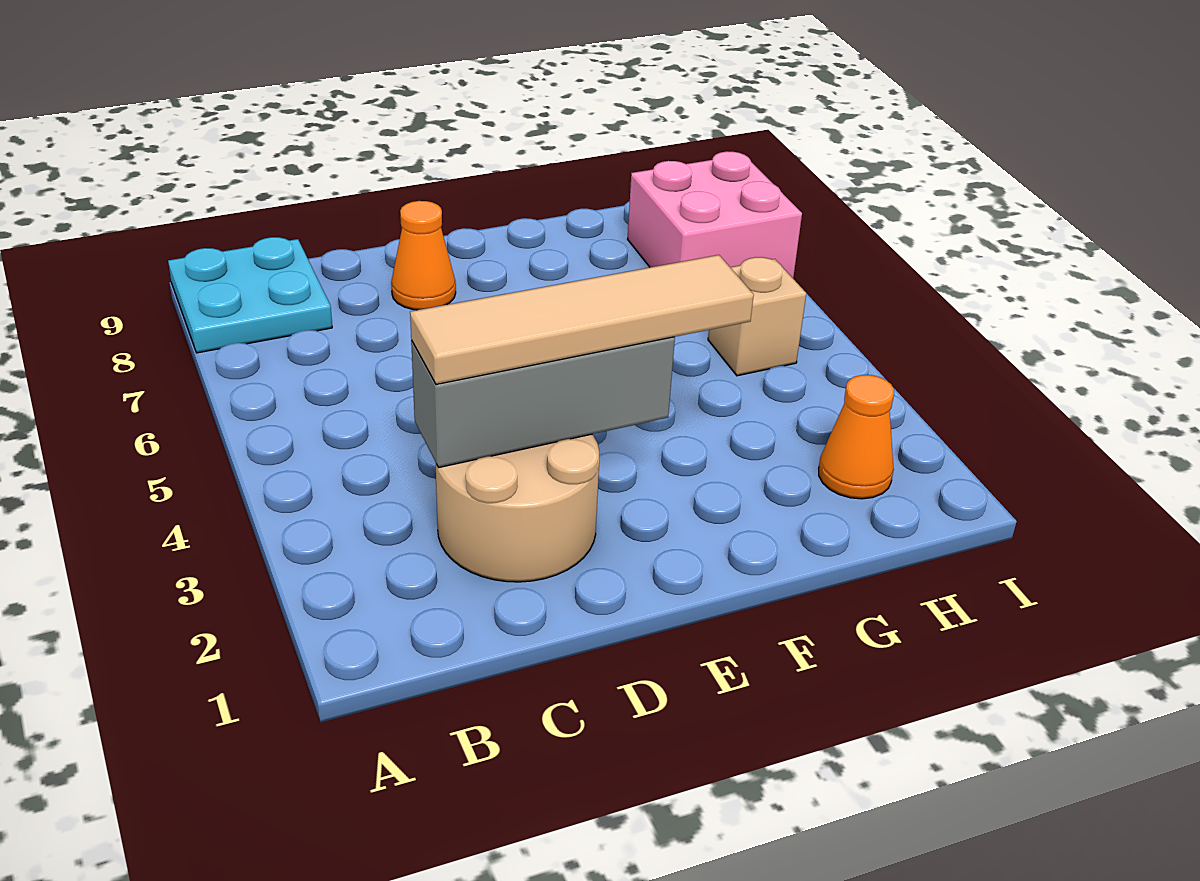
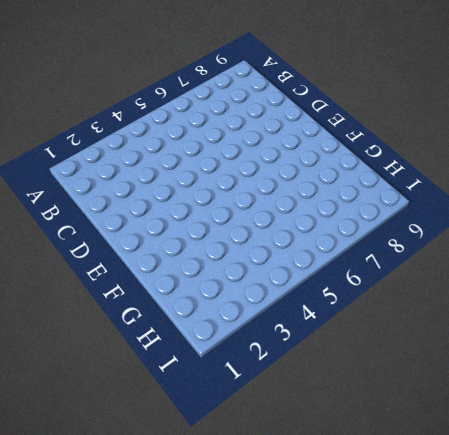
none -> cyan 2x2 plate [168,237,332,353]
none -> tan 2x2 round brick [436,434,599,582]

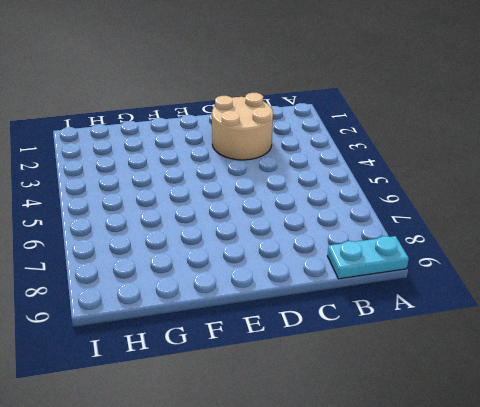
cyan 1x2 plate [328,236,409,279] -> cyan 2x2 plate [168,237,332,353]
none -> orange 1x1 cone [391,201,456,310]
none -> orange 1x1 cone [819,375,894,499]

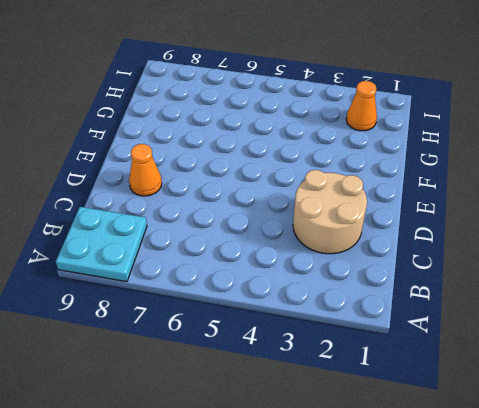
none -> tan 1x1 brick [708,257,806,376]
none -> pink 2x2 brick [628,151,802,278]

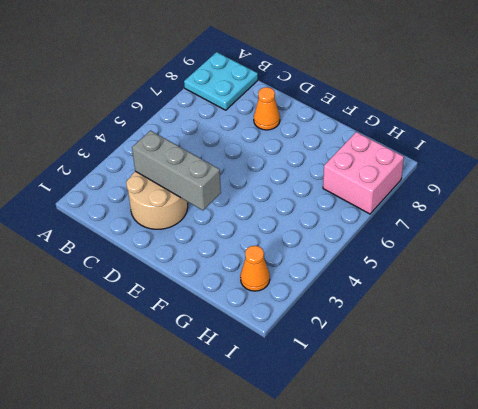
none -> tan 1x1 brick [708,257,806,376]
none -> tan 1x4 tile [410,255,754,384]

